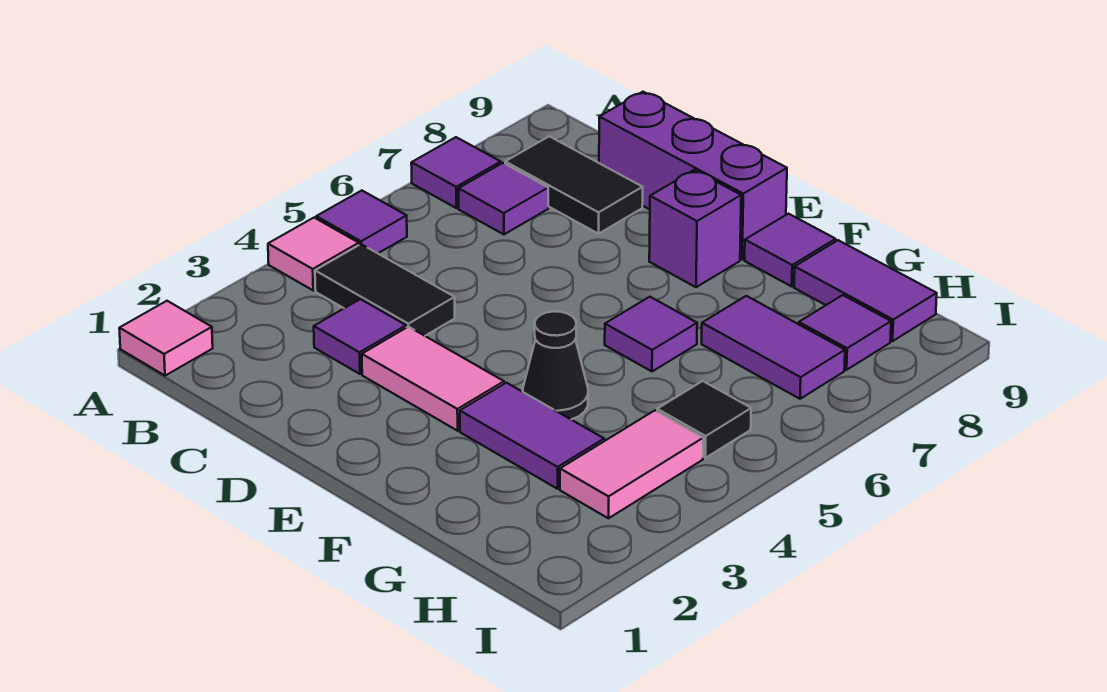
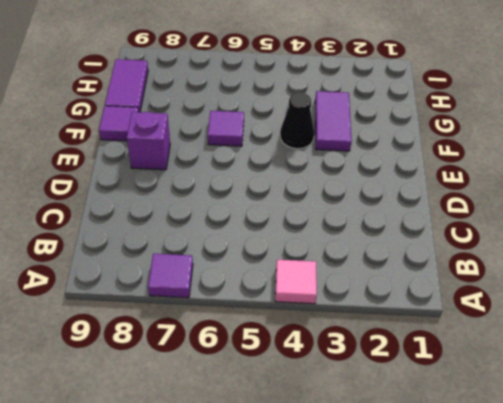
none -> pink 1x1 tile [119,301,213,376]
none -> purple 1x1 tile [316,191,407,253]
none -> black 1x2 tile [315,244,455,336]

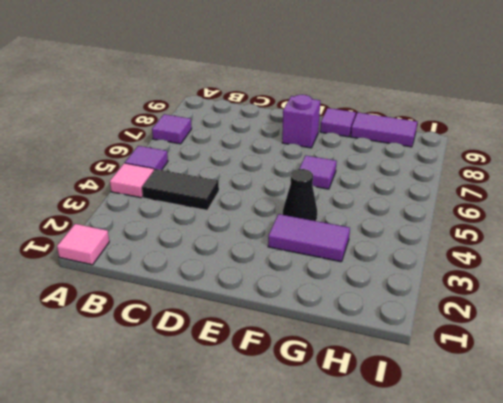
none -> purple 1x1 tile [459,163,548,234]
none -> black 1x2 tile [505,136,643,234]
none -> purple 1x1 tile [314,299,406,374]

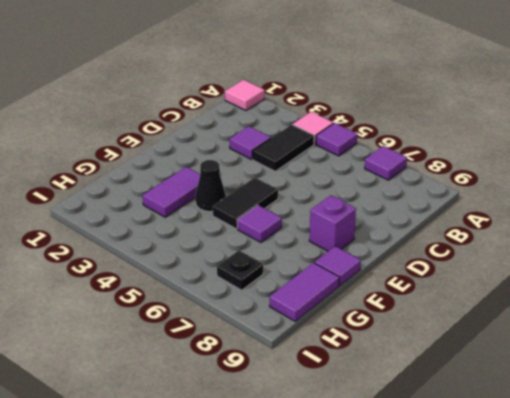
black 1x2 tile [213,177,278,229] -> black 1x2 tile moved to [505,136,643,234]
black 1x1 plate [217,250,264,290] -> purple 1x2 tile [702,296,845,399]
none -> purple 1x1 tile [459,163,548,234]
none -> purple 1x3 brick [599,92,787,259]
none -> pink 1x2 tile [362,327,504,431]

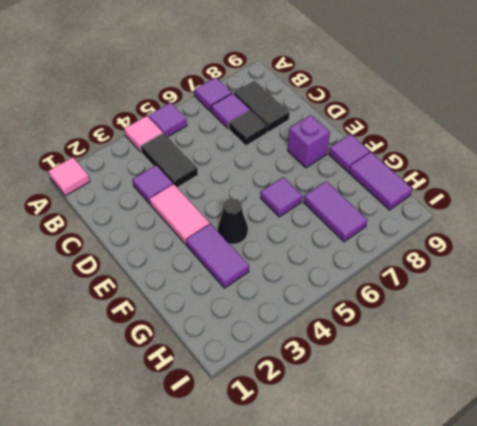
black 1x1 tile [229,110,267,146] -> black 1x1 tile moved to [657,381,751,458]
none -> purple 1x3 brick [599,92,787,259]
none -> pink 1x2 tile [560,411,703,518]
none -> purple 1x1 tile [799,295,891,370]

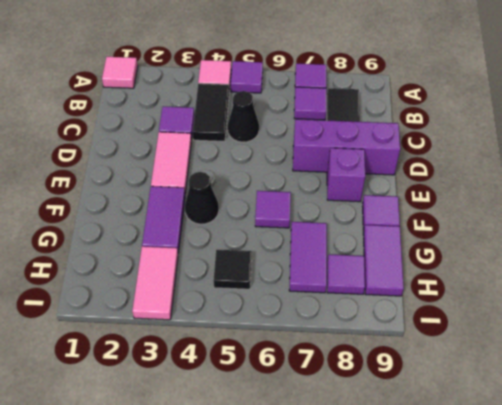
black 1x1 cone [228,91,259,142] -> none
purple 1x3 brick [293,119,400,175] -> purple 1x3 brick turned to [599,92,787,259]
pink 1x2 tile [132,246,178,320] -> pink 1x2 tile turned to [560,411,703,518]

